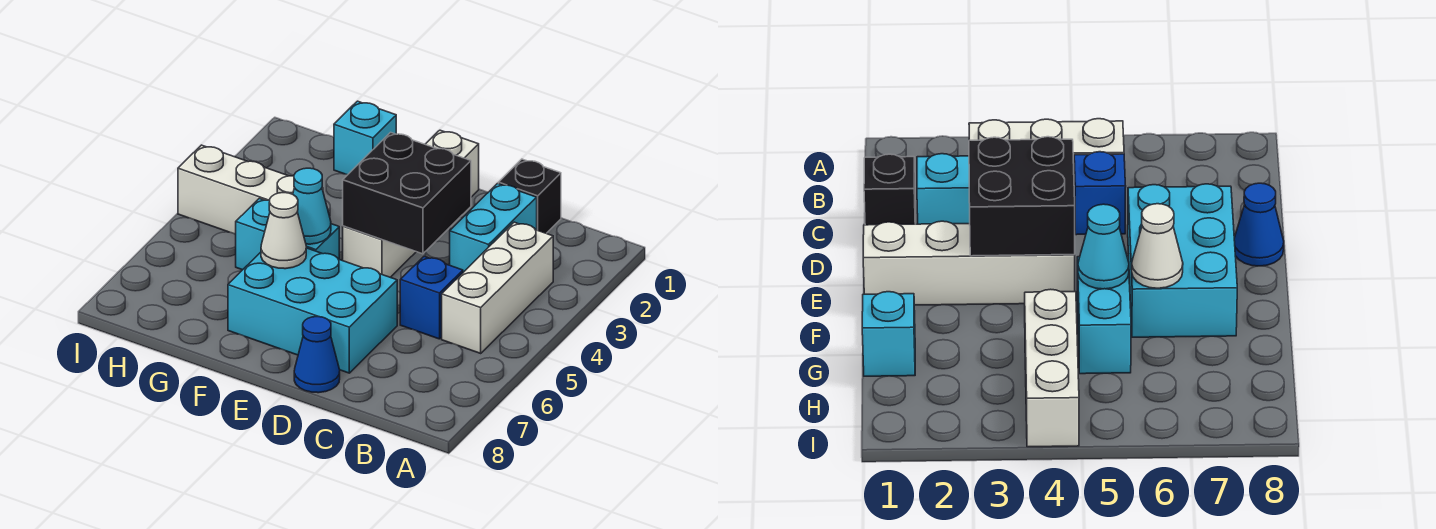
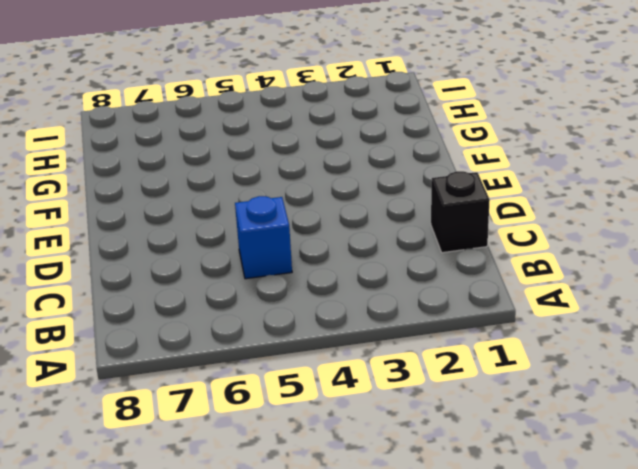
none -> white 1x3 brick [442,222,553,353]
none -> cyan 1x2 brick [450,184,537,272]
none -> cyan 2x3 brick [228,248,397,373]

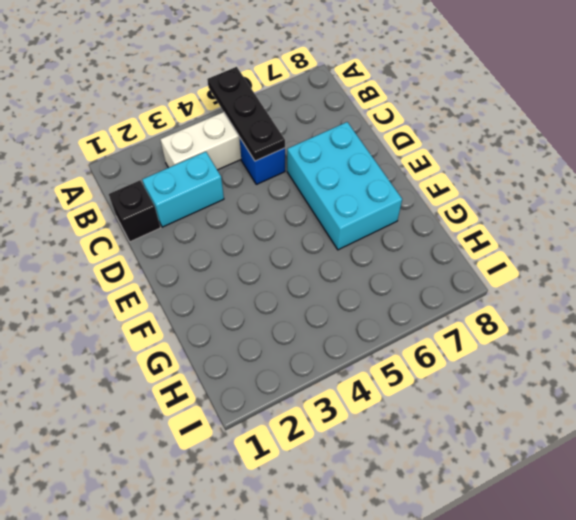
black 1x3 plate [207,67,285,161] -> none
none -> blue 1x1 cone [294,317,340,393]
none -> white 1x4 brick [343,130,479,277]
none -> cyan 1x2 brick [236,198,339,270]

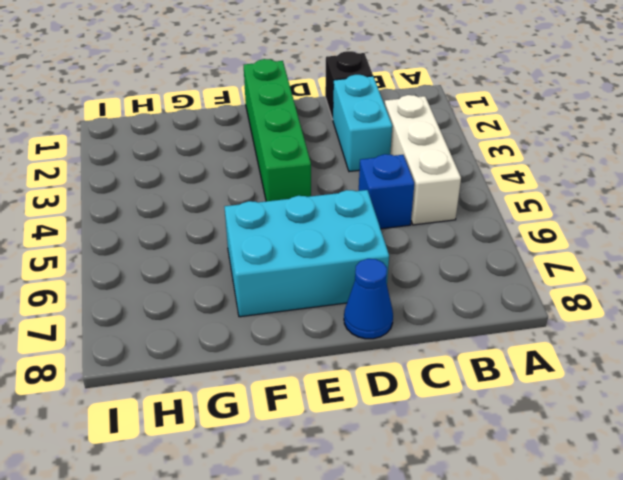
green 1x4 brick [244,59,311,201] -> white 1x4 brick [343,130,479,277]
none -> cyan 1x2 brick [236,198,339,270]
none -> cyan 1x1 brick [334,101,396,175]
none -> white 1x3 brick [178,145,323,234]

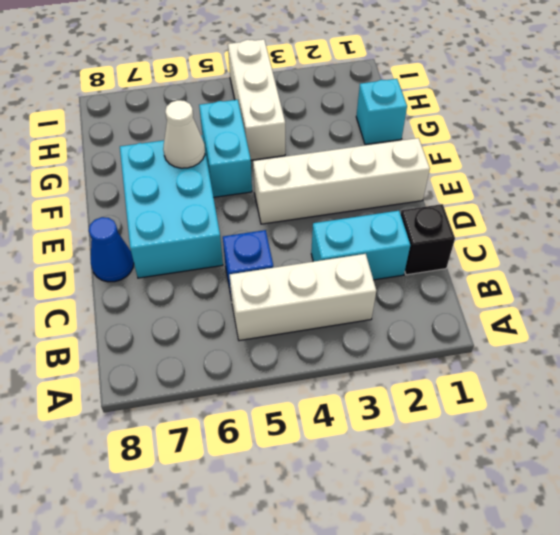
none -> black 2x2 brick [343,132,471,254]
none -> cyan 1x1 cone [293,168,331,244]

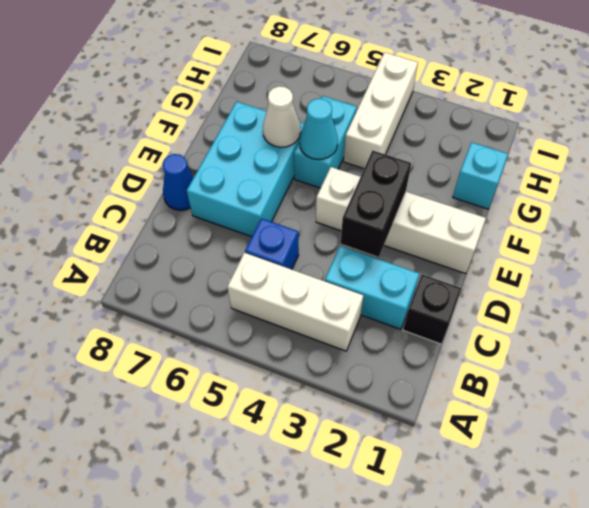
black 1x2 brick [341,150,411,257] -> black 2x2 brick [343,132,471,254]

